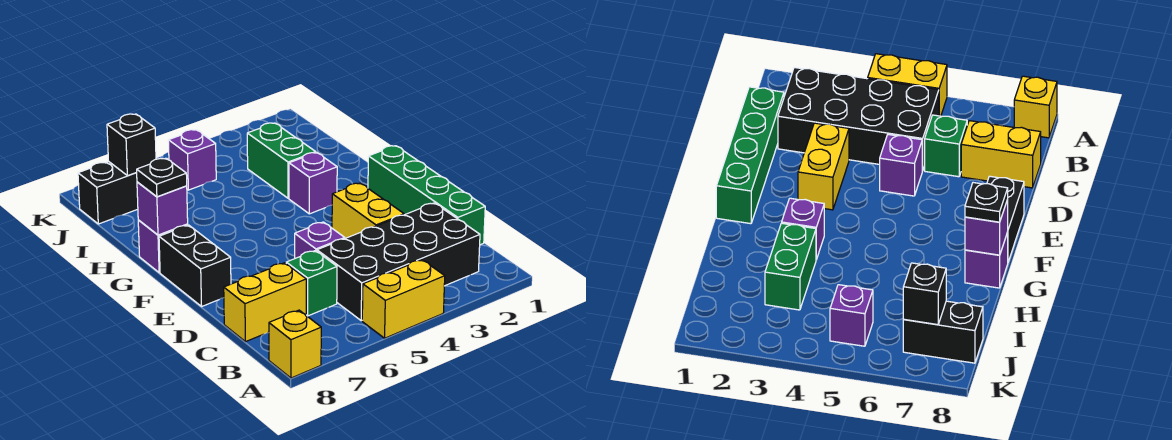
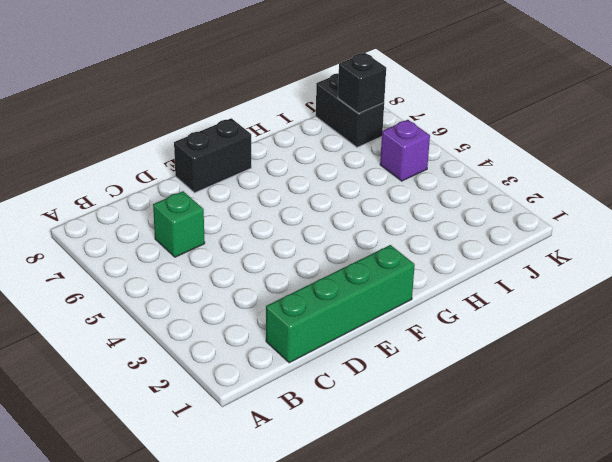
none -> yellow 1x2 brick [362,260,445,338]
none -> yellow 1x1 brick [269,310,321,378]
none -> black 2x4 brick [317,203,480,321]

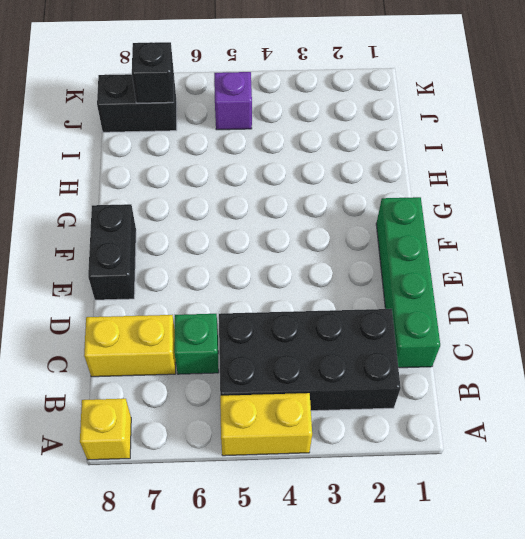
none -> yellow 1x2 brick [332,183,404,238]
none -> purple 1x1 brick [295,222,345,258]
none -> purple 1x1 brick [289,152,337,214]

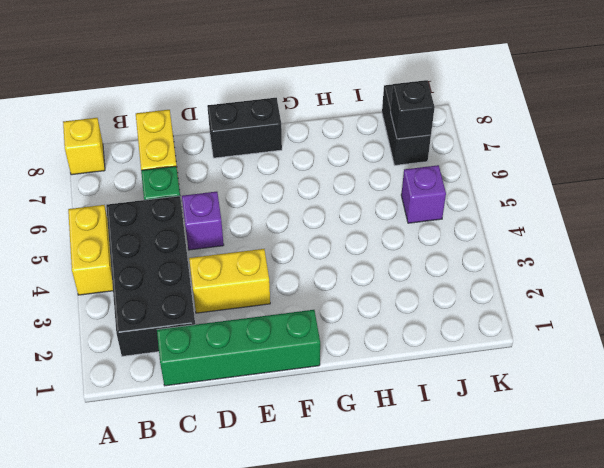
none -> purple 1x1 brick [289,152,337,214]
none -> purple 1x1 brick [138,220,188,273]
none -> green 1x2 brick [247,123,316,198]

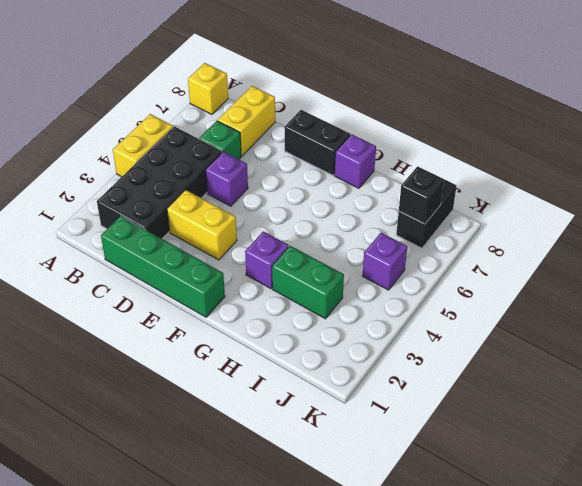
none -> purple 1x1 brick [137,182,188,235]
none -> black 1x1 plate [136,158,187,197]

